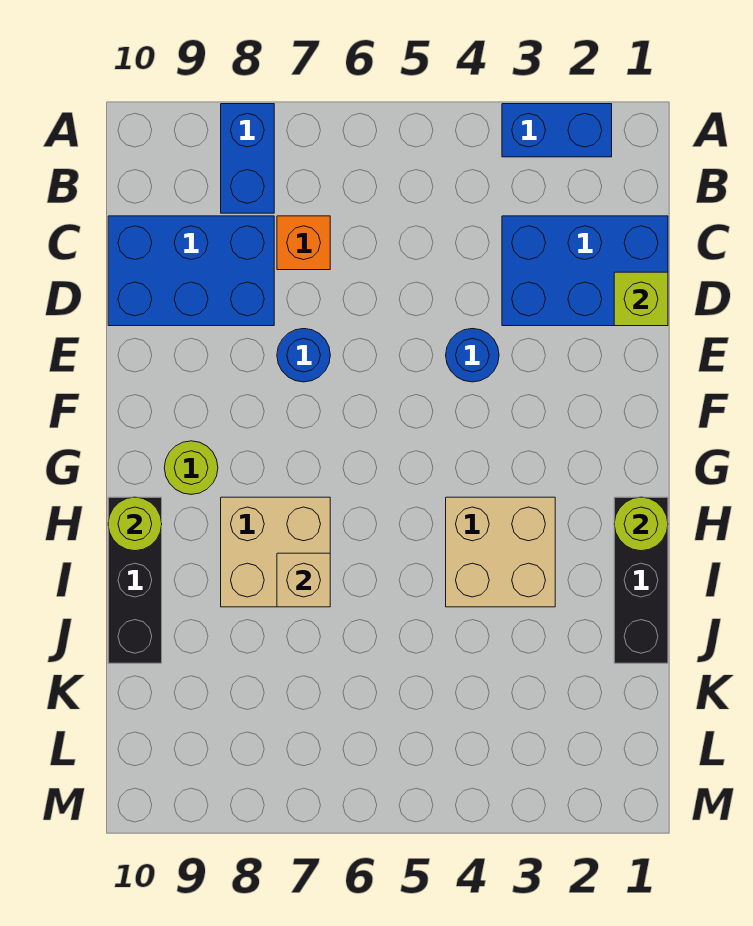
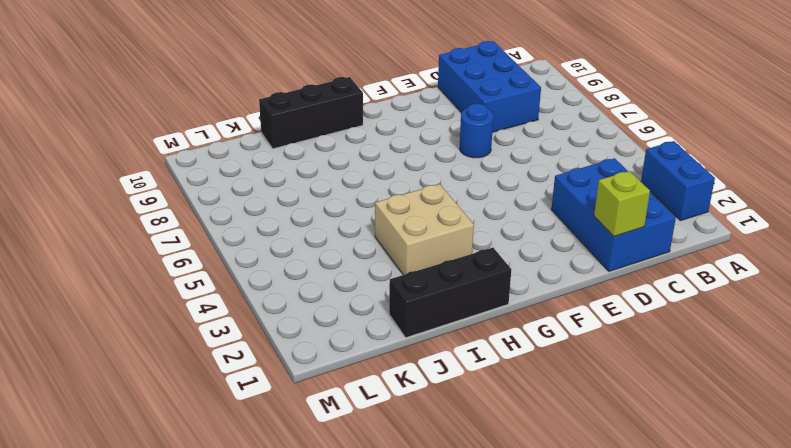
none -> blue 1x2 brick [221,104,274,213]
none -> orange 1x1 brick [277,216,330,270]
none -> blue 1x1 round brick [446,329,499,382]

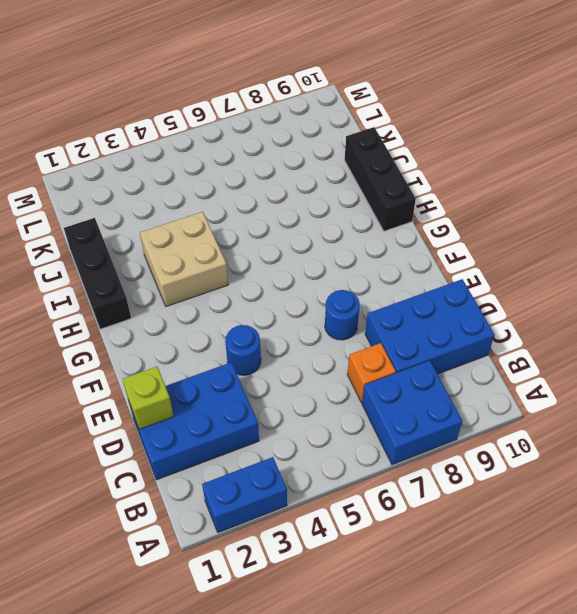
blue 2x2 brick [362,361,462,465] -> blue 1x2 brick [221,104,274,213]
none -> lime 1x1 round brick [164,441,218,494]
none -> tan 2x2 brick [221,497,330,607]
none -> lime 1x1 round brick [614,497,668,551]

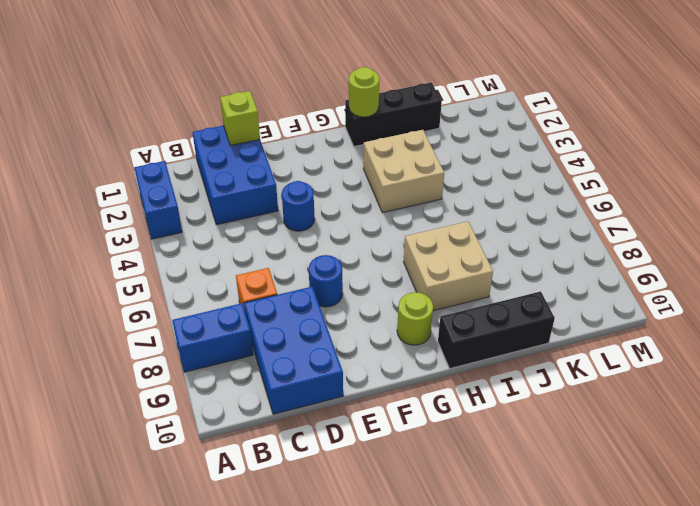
none -> lime 1x1 round brick [108,497,162,551]
none -> tan 1x1 brick [277,553,330,607]

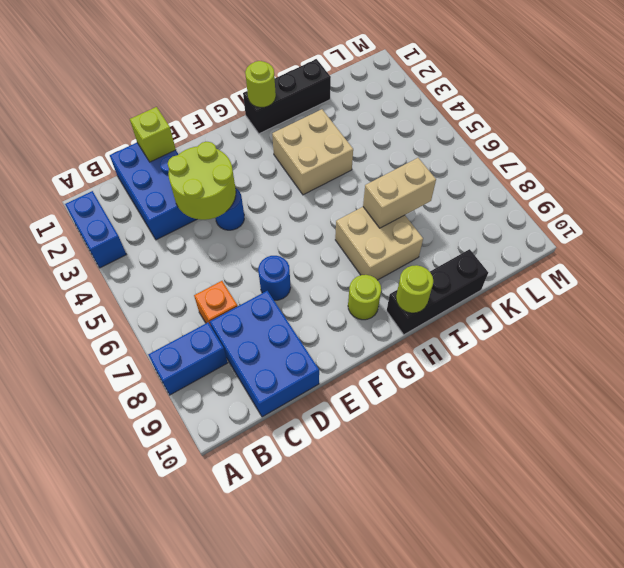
lime 2x2 round brick [168,142,236,220] -> none
tan 1x2 brick [363,158,436,228] -> tan 1x1 brick [277,553,330,607]

